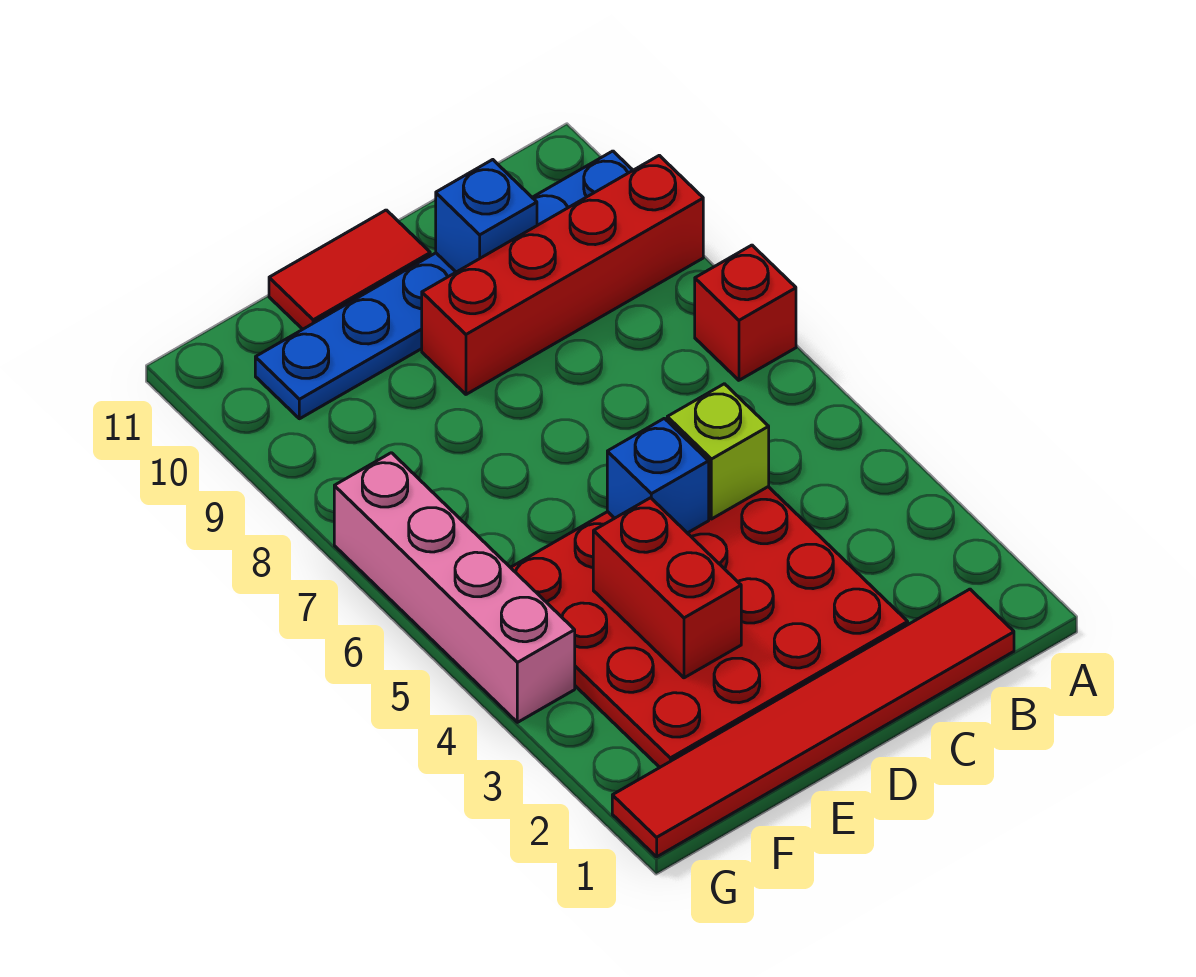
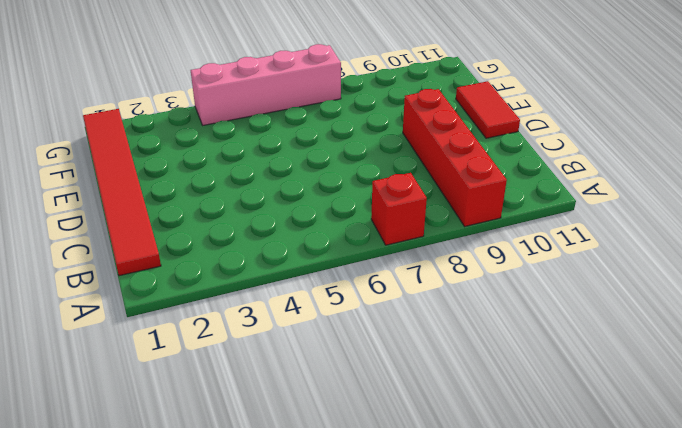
none -> blue 1x6 plate [255,151,633,419]
none -> red 4x4 plate [510,487,908,767]

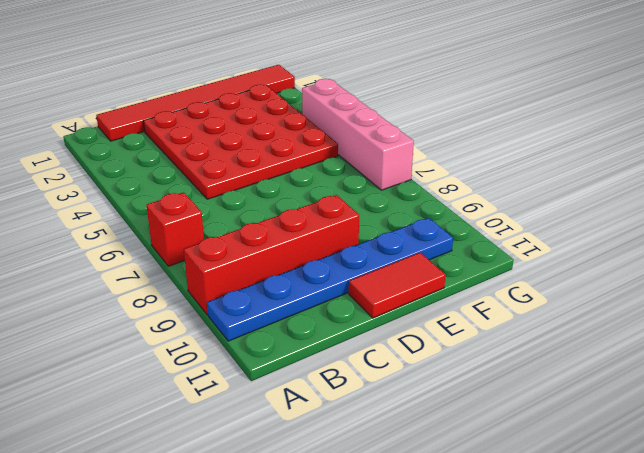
none -> lime 1x1 brick [667,384,769,519]
none -> blue 1x1 brick [436,160,537,272]

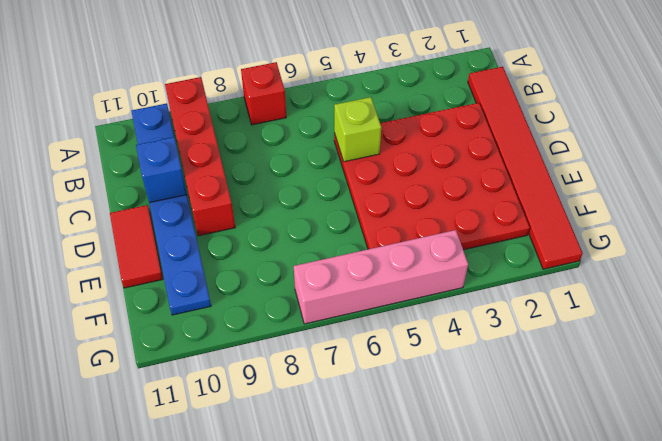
none -> blue 1x1 brick [607,418,709,533]
none -> red 1x2 brick [593,498,741,678]

